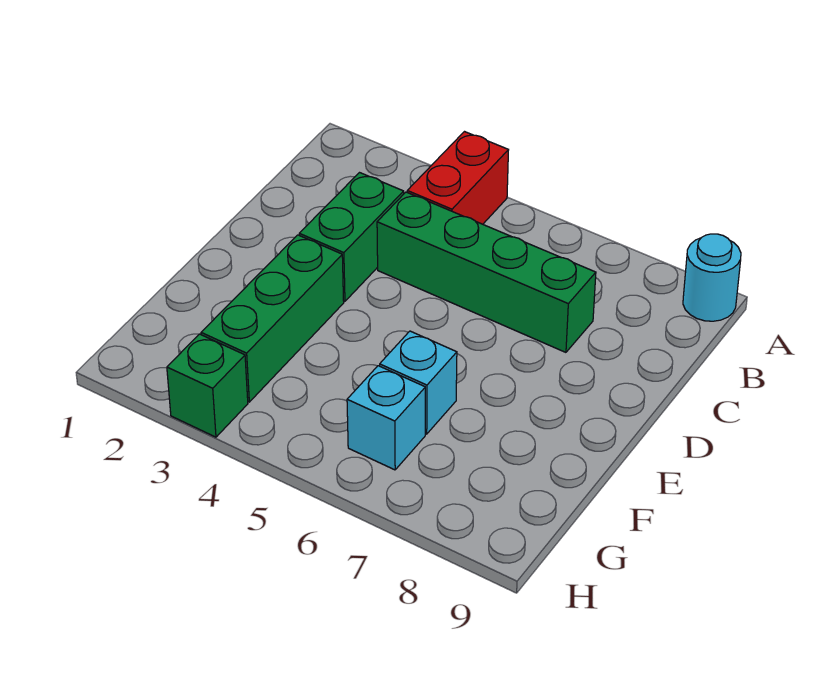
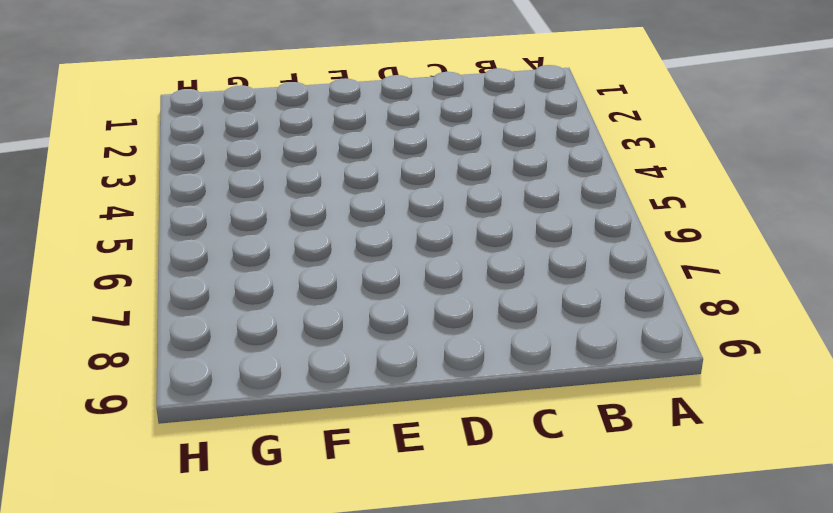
none -> red 1x2 brick [407,132,508,224]
none -> cyan 1x1 round brick [683,234,741,321]

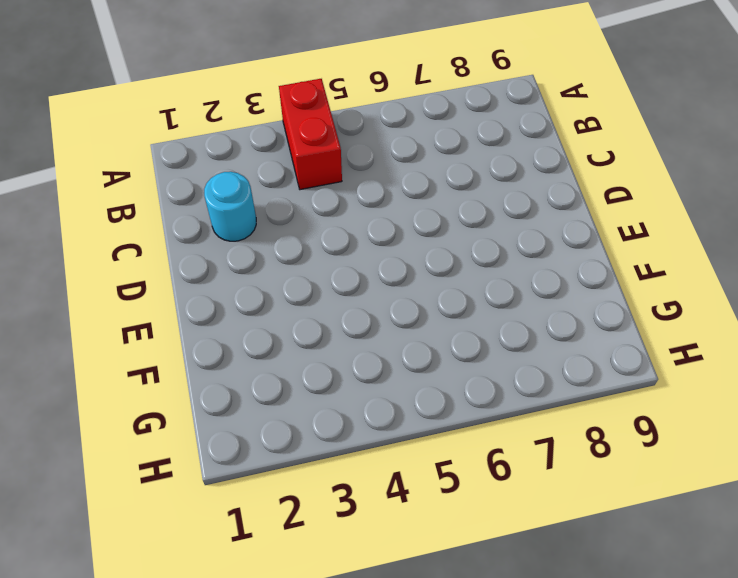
cyan 1x1 round brick [204,172,256,241] -> cyan 1x1 round brick moved to [683,234,741,321]
none -> green 1x2 brick [299,173,404,301]
none -> green 1x4 brick [377,192,596,352]

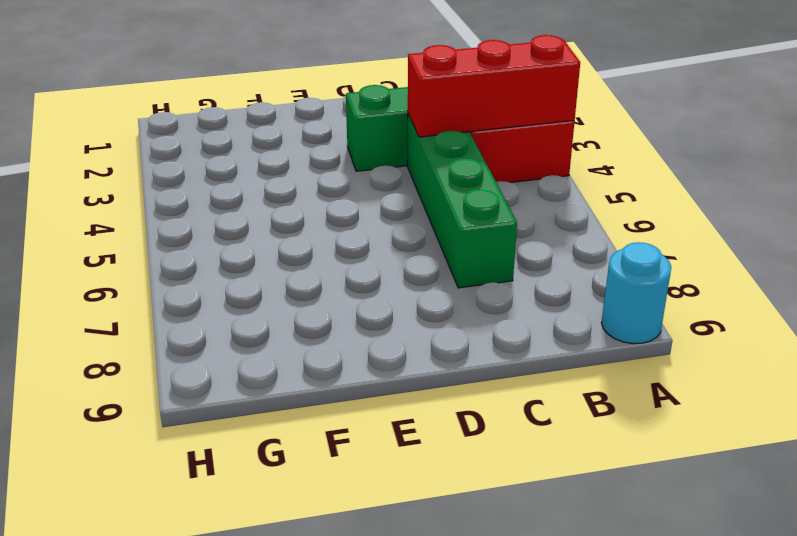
red 1x3 brick [408,35,580,137] -> none
none -> green 1x3 brick [201,235,344,402]
none -> cyan 1x1 brick [380,331,457,434]

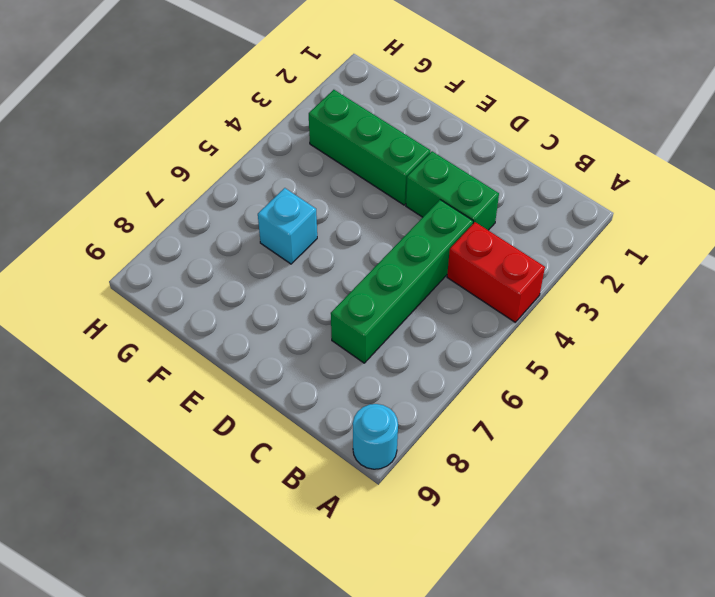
none -> cyan 1x1 brick [347,366,425,470]
none -> green 1x1 brick [167,334,248,437]

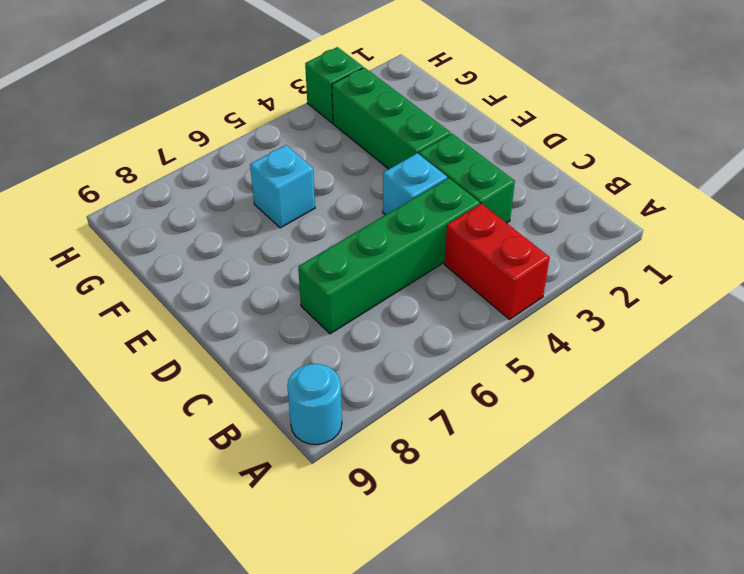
cyan 1x1 brick [383,153,447,215] -> cyan 1x1 brick moved to [347,366,425,470]

